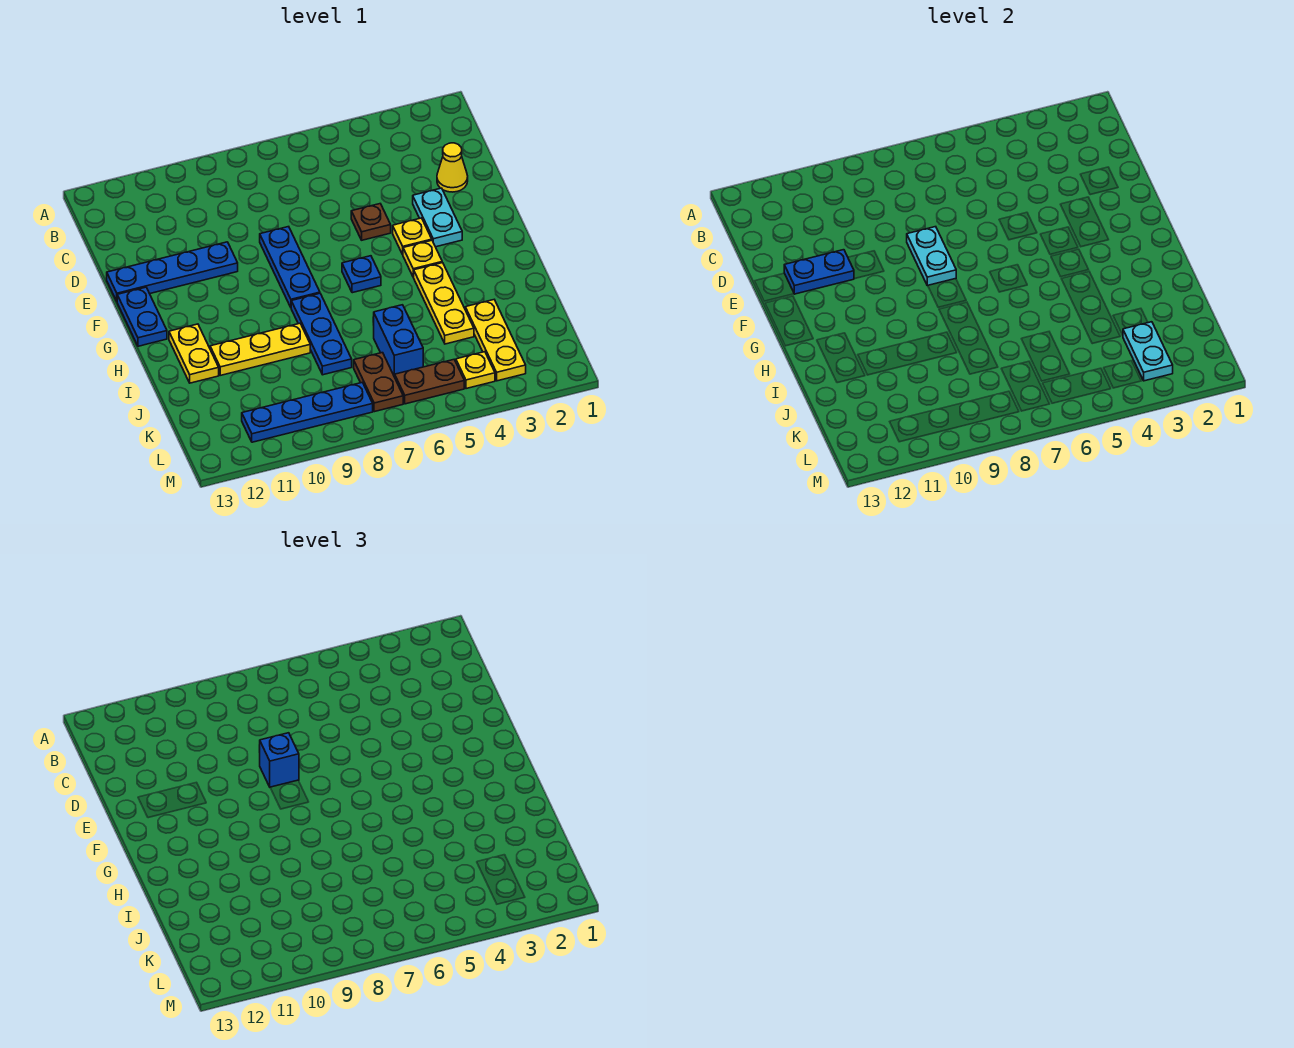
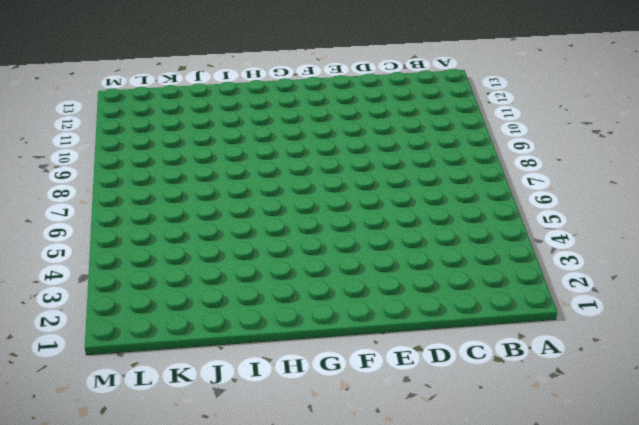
none -> yellow 1x1 cone [437,143,468,192]
none -> cyan 1x2 plate [413,188,462,247]
none -> brown 1x1 plate [351,204,391,240]

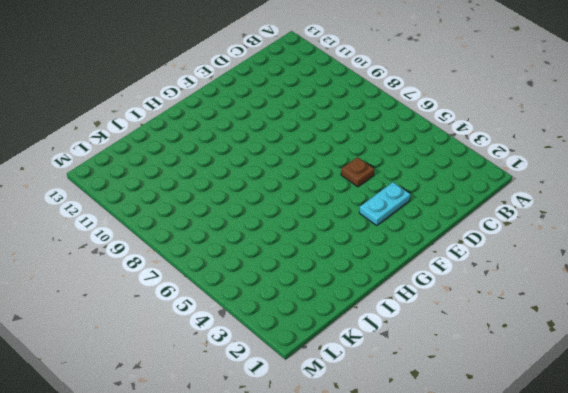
none -> yellow 1x1 cone [437,143,468,192]
none -> blue 1x3 plate [260,227,320,307]
none -> blue 1x4 plate [107,242,238,301]

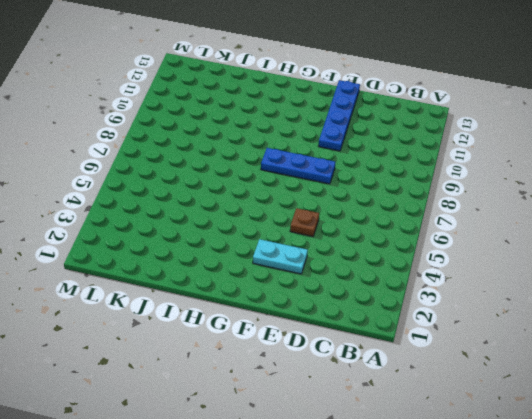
none -> yellow 1x1 cone [437,143,468,192]
none -> yellow 1x1 plate [393,218,432,254]
none -> blue 1x2 plate [117,287,167,346]

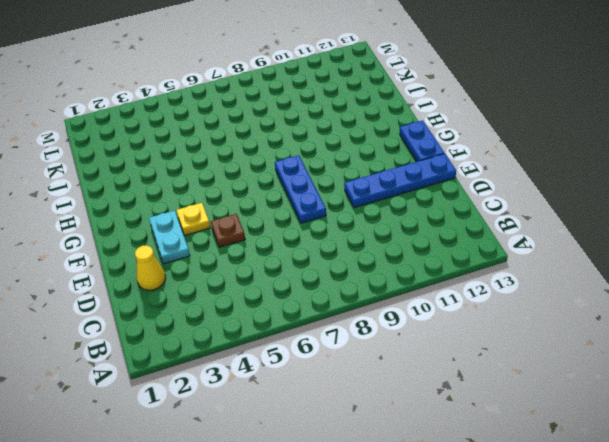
none -> yellow 1x1 plate [403,240,442,277]
none -> blue 1x1 plate [342,256,381,293]
none -> yellow 1x3 plate [414,263,474,344]

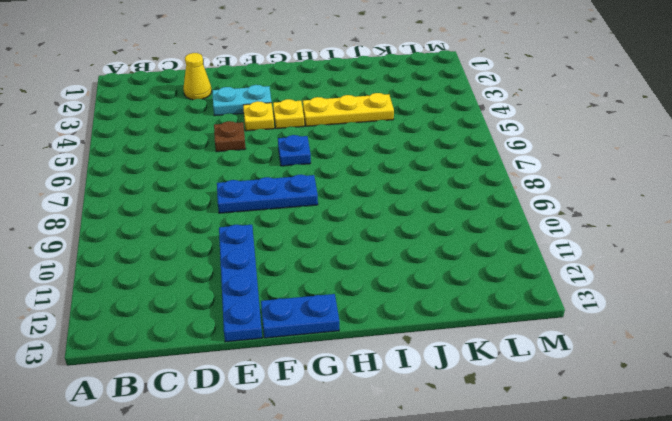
none -> blue 1x3 plate [291,293,352,375]
none -> yellow 1x2 plate [169,324,219,383]
none -> yellow 1x3 plate [210,323,310,375]

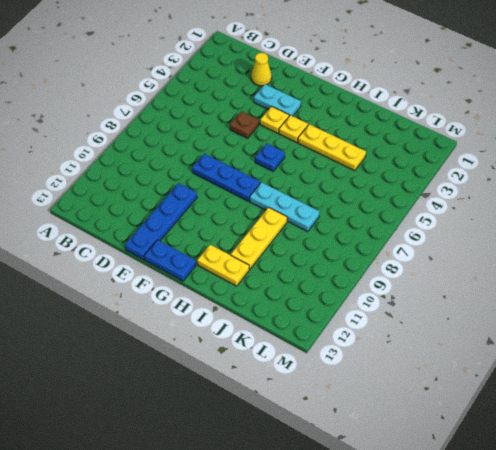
cyan 1x3 plate [250,182,320,231] -> blue 1x3 plate [291,293,352,375]
none -> yellow 1x3 plate [465,300,526,381]
none -> blue 1x2 brick [374,305,423,377]
none -> brown 1x2 plate [354,353,403,412]

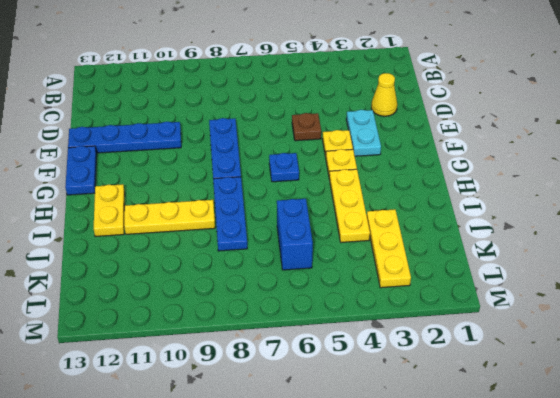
none -> brown 1x2 plate [354,353,403,412]
none -> yellow 1x1 plate [456,352,495,389]
none -> brown 1x2 plate [395,360,464,404]

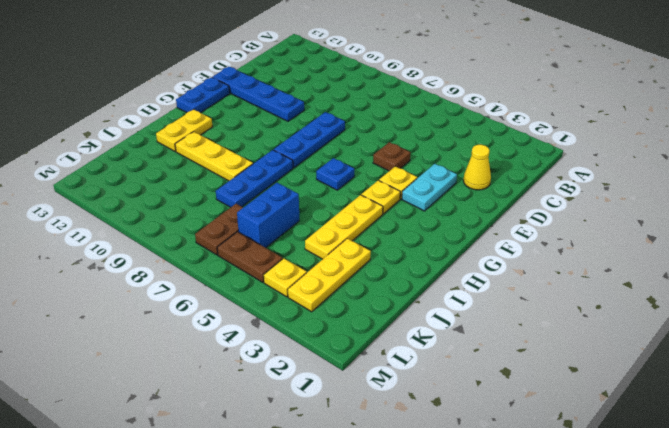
none -> blue 1x4 plate [242,382,373,442]
none -> cyan 1x2 plate [907,227,956,286]
none -> blue 1x2 plate [784,250,854,294]

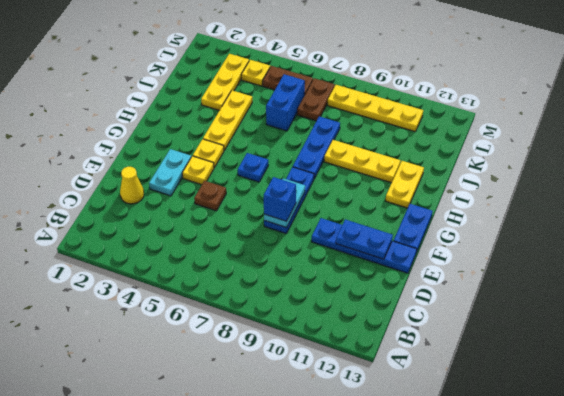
yellow 1x4 plate [328,85,423,132] -> blue 1x4 plate [242,382,373,442]
none -> cyan 1x2 plate [1123,322,1173,381]

